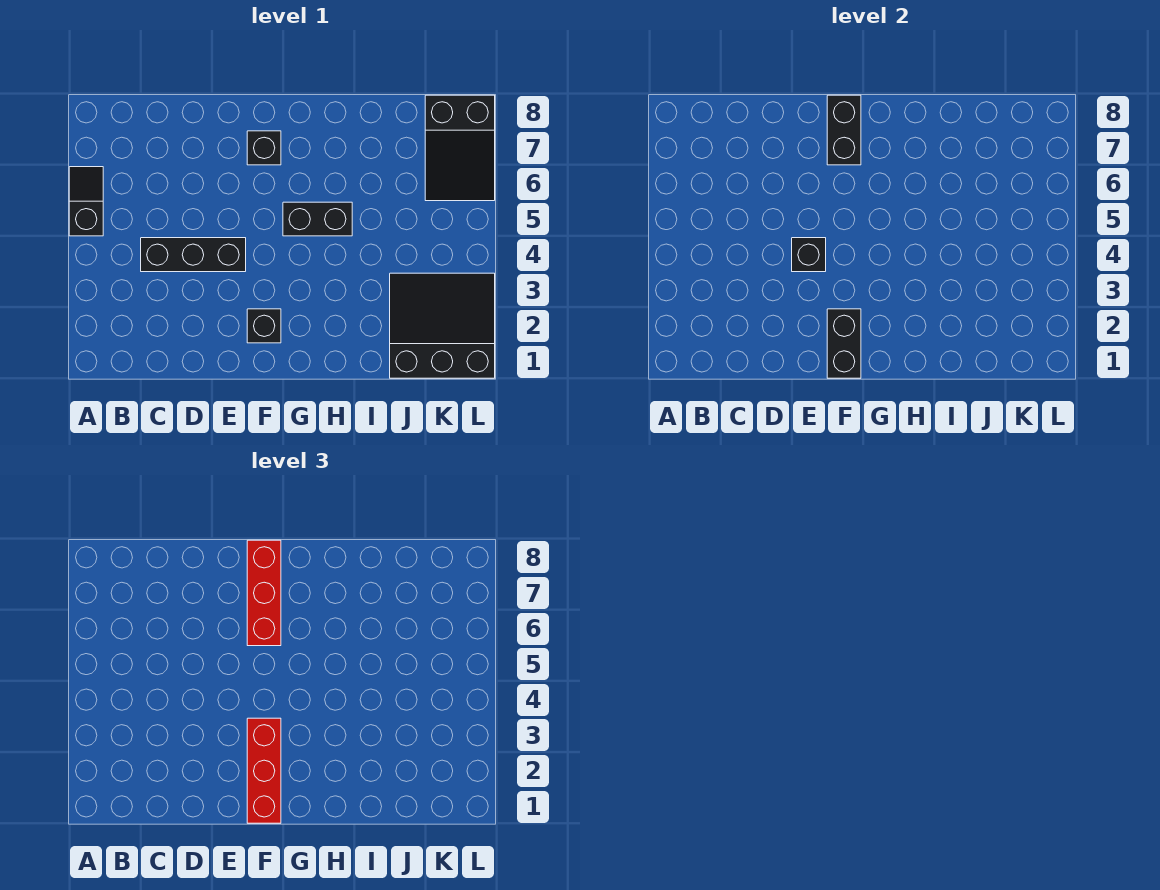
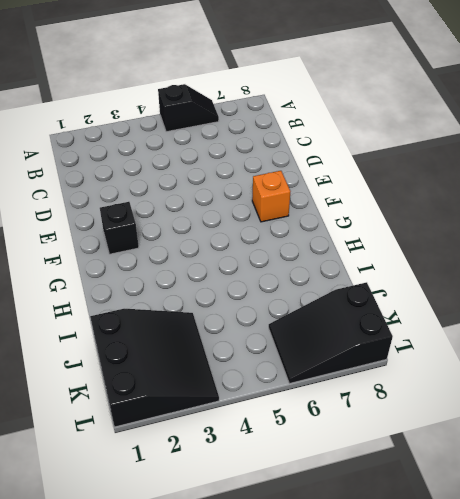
orange 1x1 brick [252,171,290,222] -> black 1x1 brick [247,131,281,165]
none -> black 1x3 brick [141,238,246,272]
none -> black 1x2 brick [283,202,352,236]
none -> black 1x1 brick [792,238,826,272]

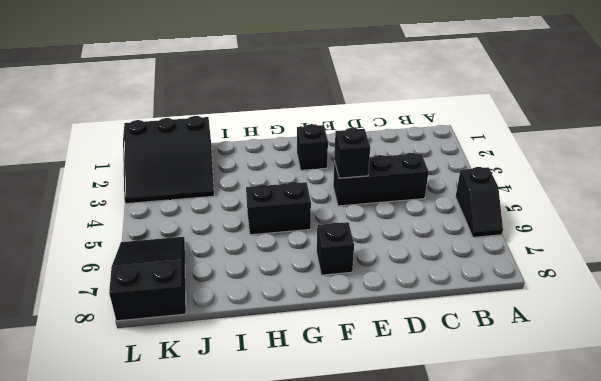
none -> black 1x2 brick [827,309,861,378]
none -> black 1x2 brick [827,95,861,165]
none -> red 1x3 brick [247,718,281,823]

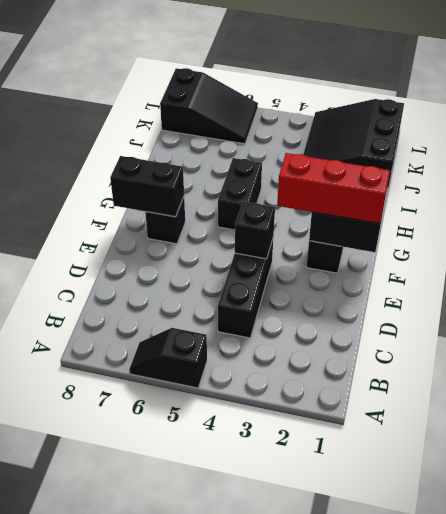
none -> red 1x3 brick [247,540,281,646]

